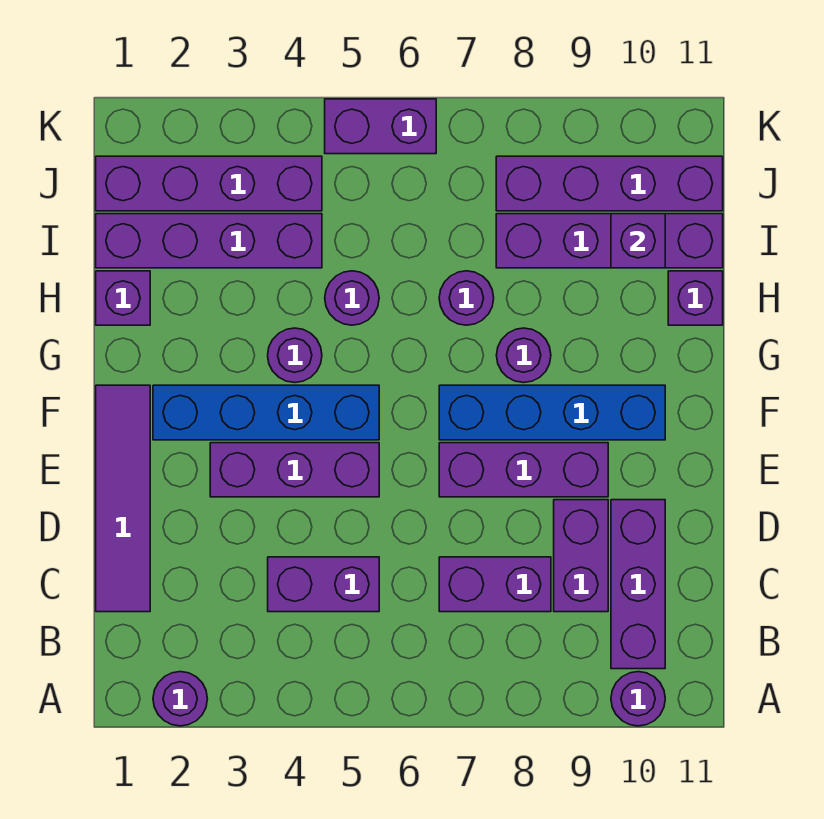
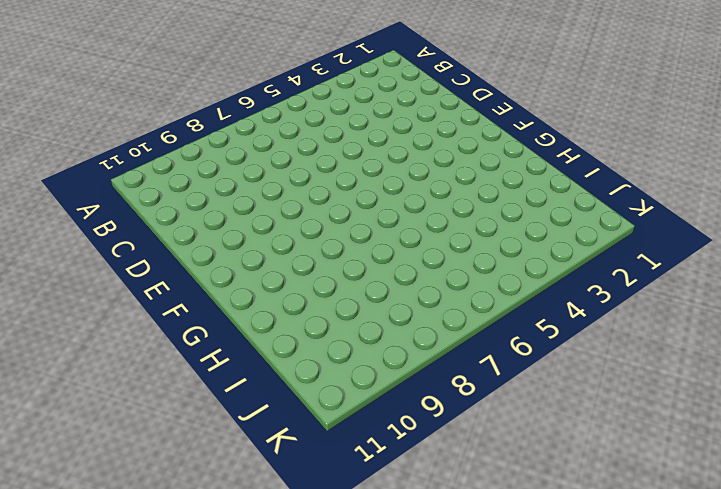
none -> purple 1x1 round brick [153,672,207,726]
none -> purple 1x1 round brick [611,672,665,726]
none -> purple 1x3 brick [611,500,665,669]

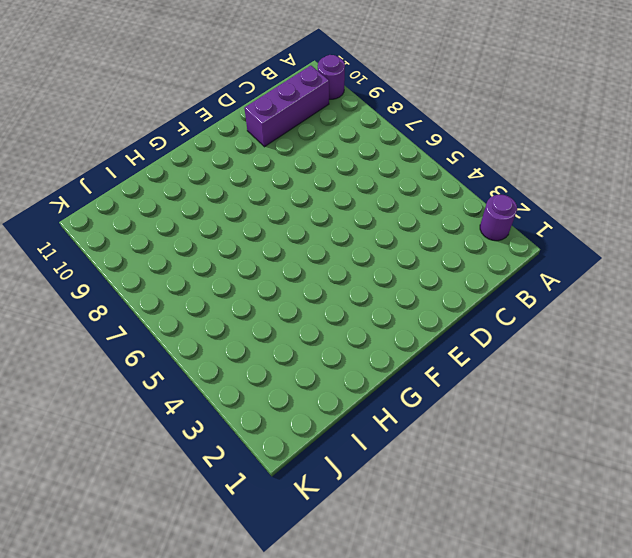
none -> purple 1x4 tile [96,385,150,612]
none -> purple 1x2 brick [268,557,379,612]
none -> purple 1x2 brick [439,557,551,612]

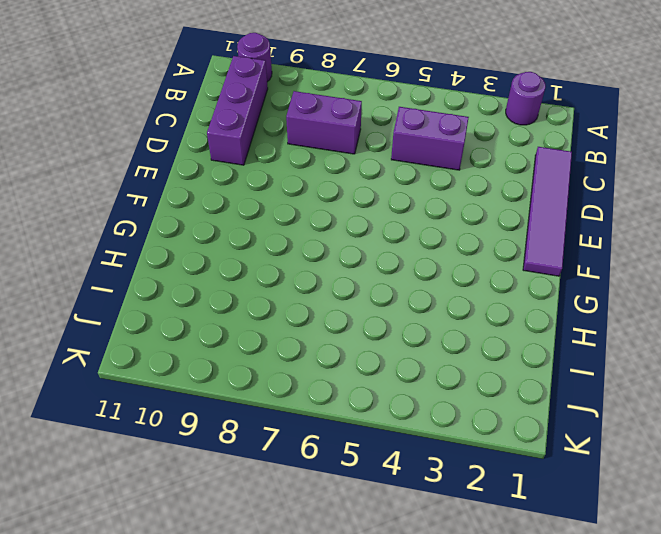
none -> purple 1x2 brick [554,500,608,612]
none -> purple 1x3 brick [210,443,379,497]
none -> purple 1x3 brick [439,443,608,497]

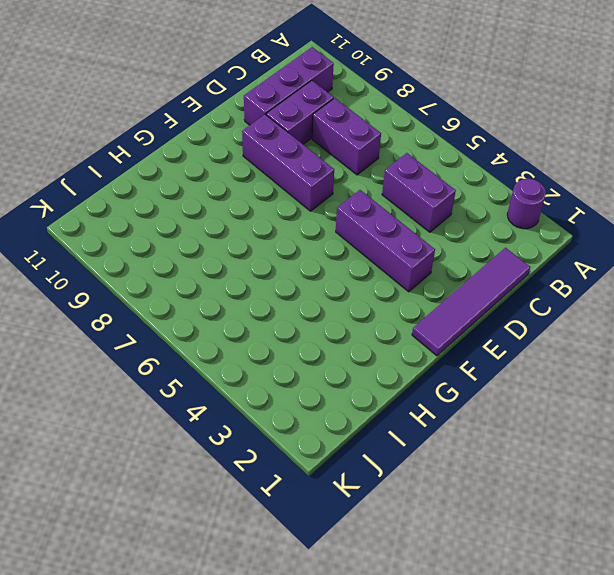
none -> purple 1x1 round brick [611,672,665,726]
none -> blue 1x4 brick [153,385,379,440]
none -> blue 1x4 brick [439,385,665,440]

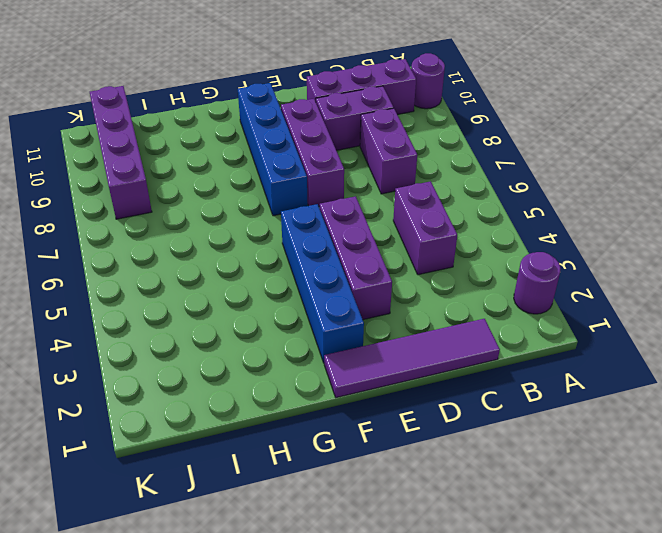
none -> purple 1x1 round brick [268,328,322,383]
none -> purple 1x1 round brick [496,328,551,383]
none -> purple 1x1 brick [96,271,150,325]

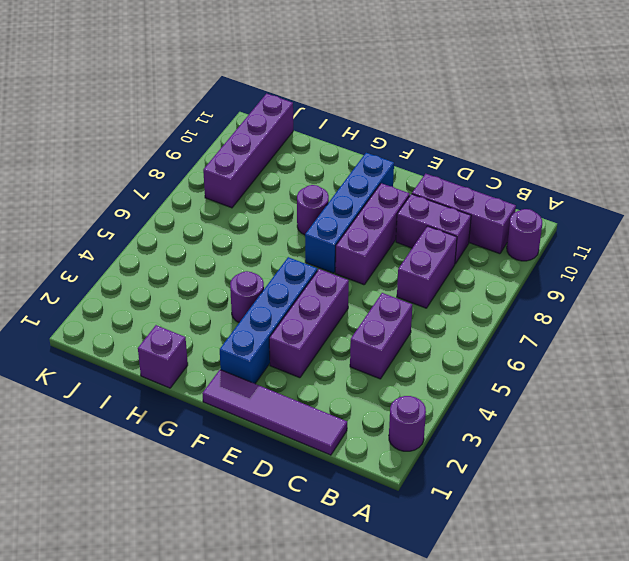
none -> purple 1x1 round brick [325,271,379,325]
none -> purple 1x1 round brick [439,271,494,325]
none -> purple 1x1 brick [668,271,723,325]

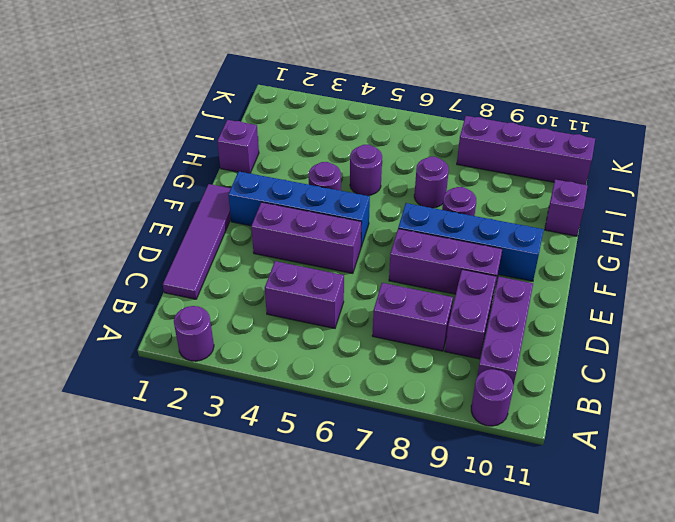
none -> purple 1x4 brick [96,214,322,268]
none -> purple 1x4 brick [496,214,723,268]
none -> purple 1x4 brick [96,156,322,211]

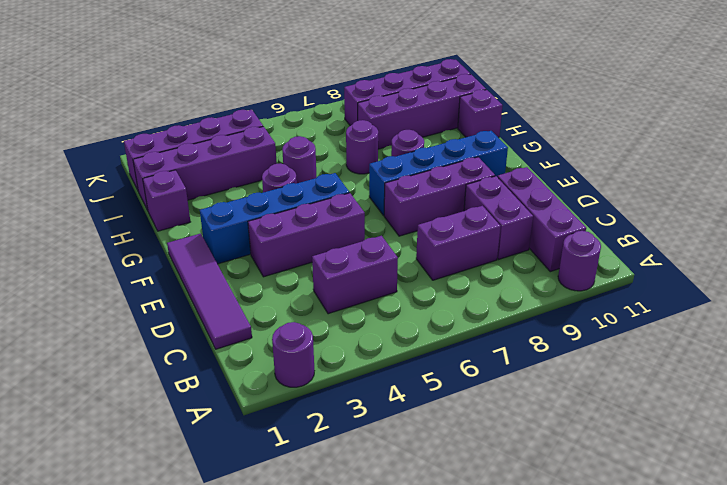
none -> purple 1x2 brick [325,99,436,154]
none -> purple 1x1 brick [611,214,665,268]

